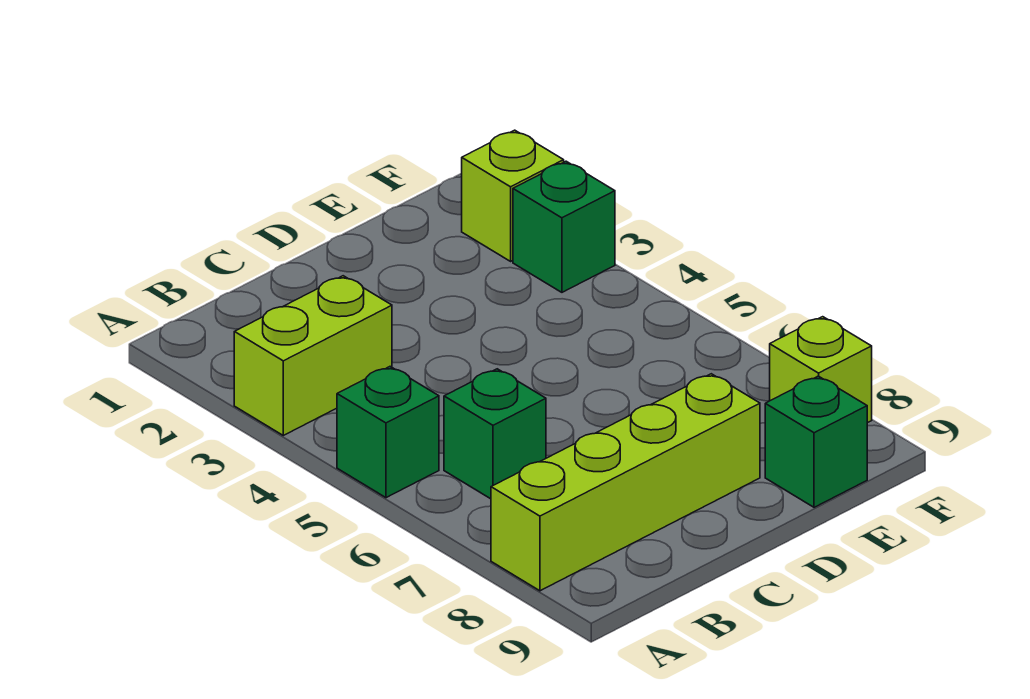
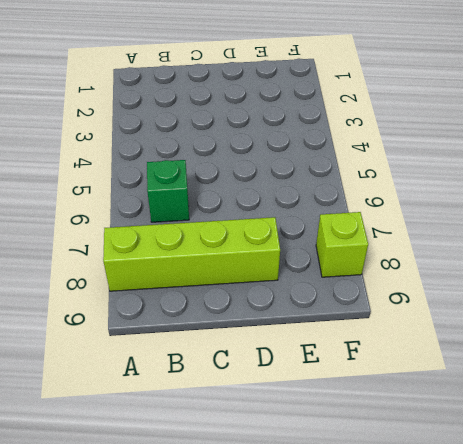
none -> lime 1x2 brick [234,276,392,435]
none -> green 1x1 brick [337,367,439,498]

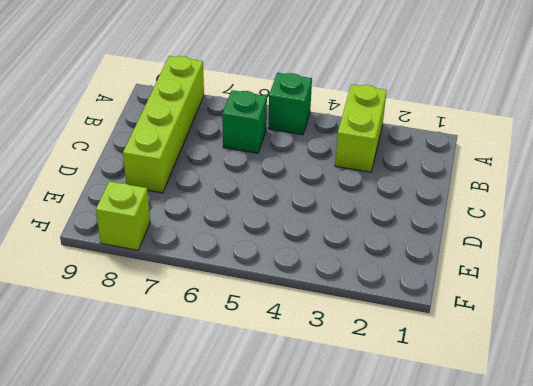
none -> green 1x1 brick [765,376,867,507]
none -> lime 1x1 brick [462,130,564,261]

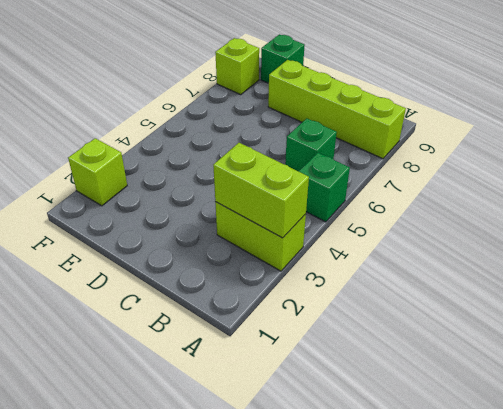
lime 1x2 brick [213,143,309,238] -> none
none -> green 1x1 brick [513,161,615,292]

